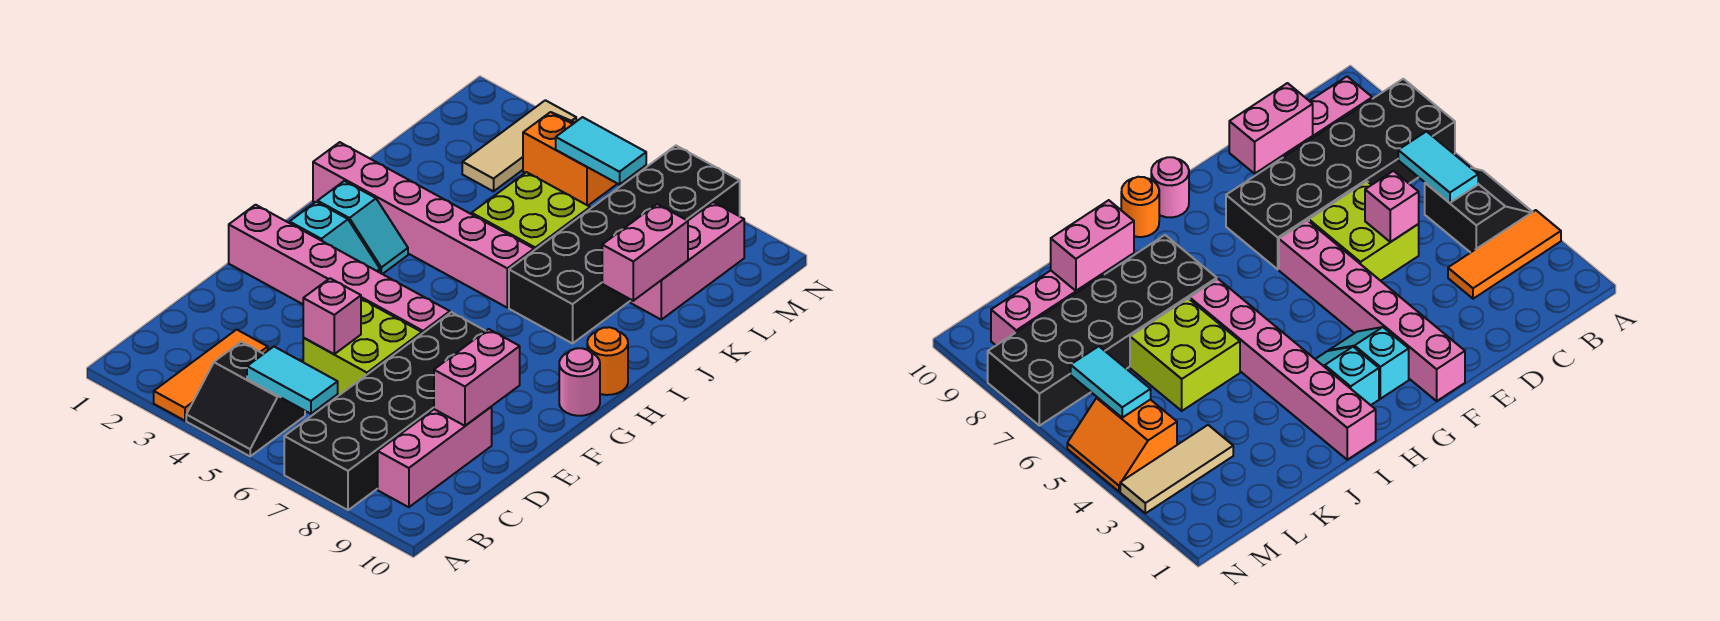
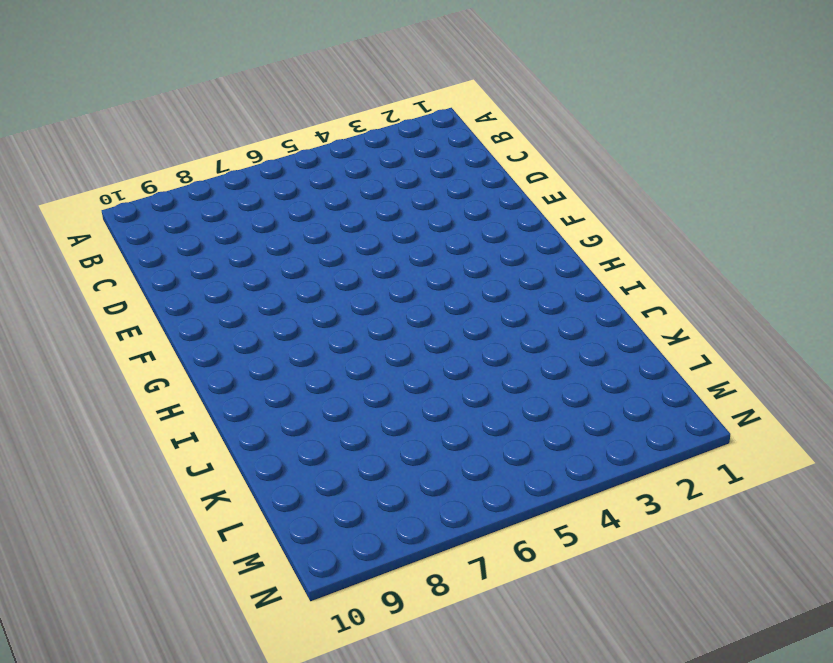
none -> orange 1x3 tile [154,330,268,421]
none -> black 2x2 slope [186,342,305,456]
none -> black 2x6 brick [284,312,485,510]

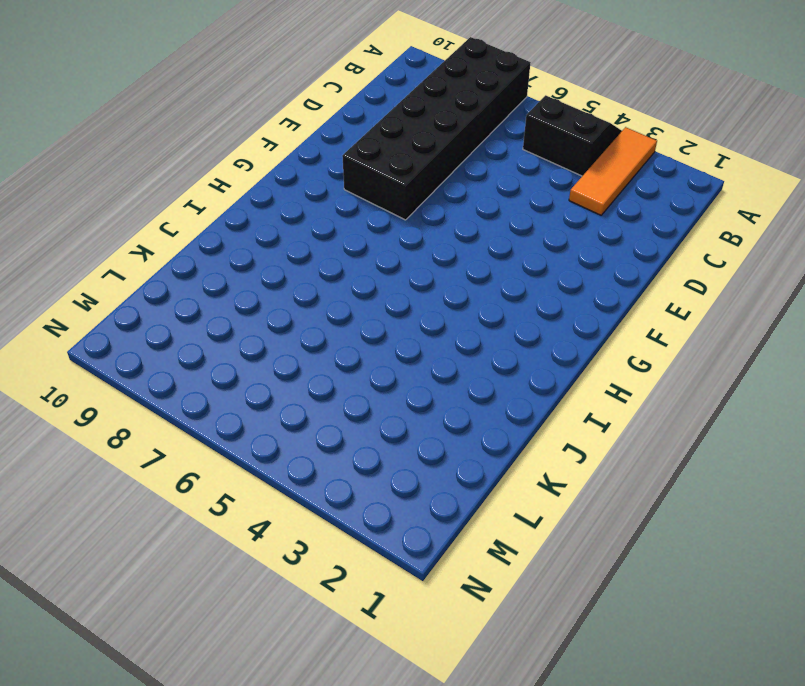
none -> pink 1x3 brick [378,407,492,507]
none -> lime 2x2 brick [303,299,422,396]
none -> pink 1x6 brick [229,205,450,334]

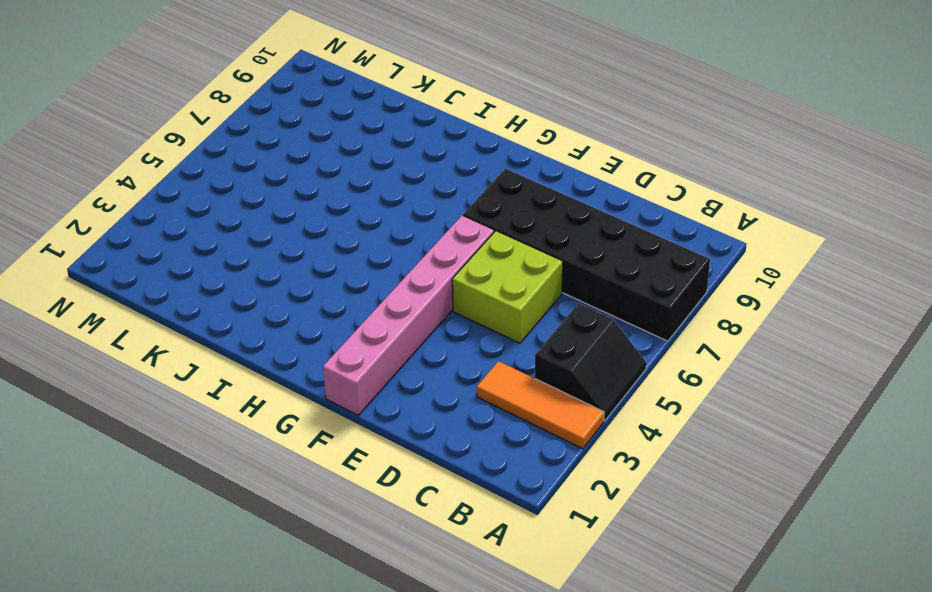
none -> pink 1x3 brick [378,407,492,507]
none -> cyan 1x2 slope [290,202,380,273]
none -> pink 1x1 round brick [559,348,600,416]

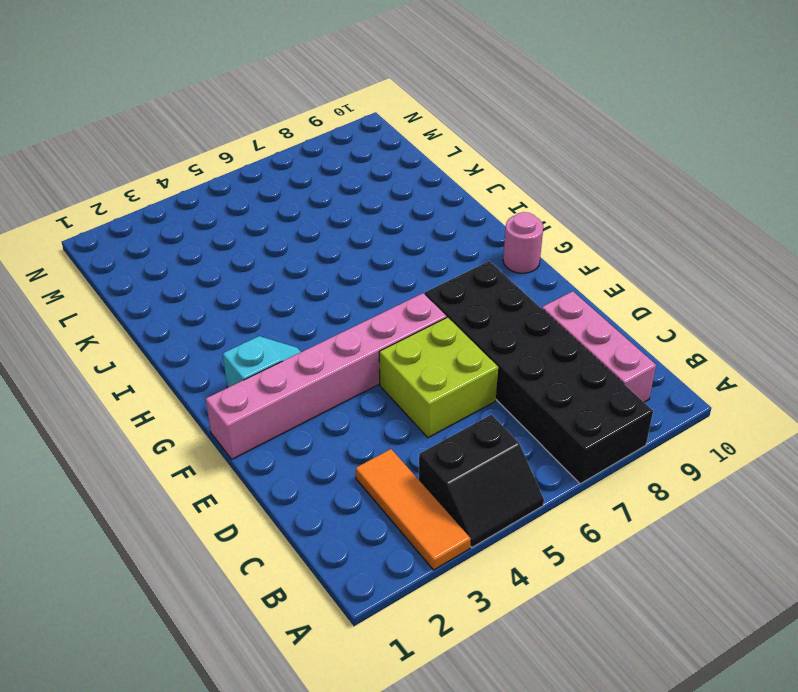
none -> cyan 1x2 slope [318,181,408,274]
none -> orange 1x1 round brick [587,327,628,395]
none -> pink 1x6 brick [313,142,534,307]

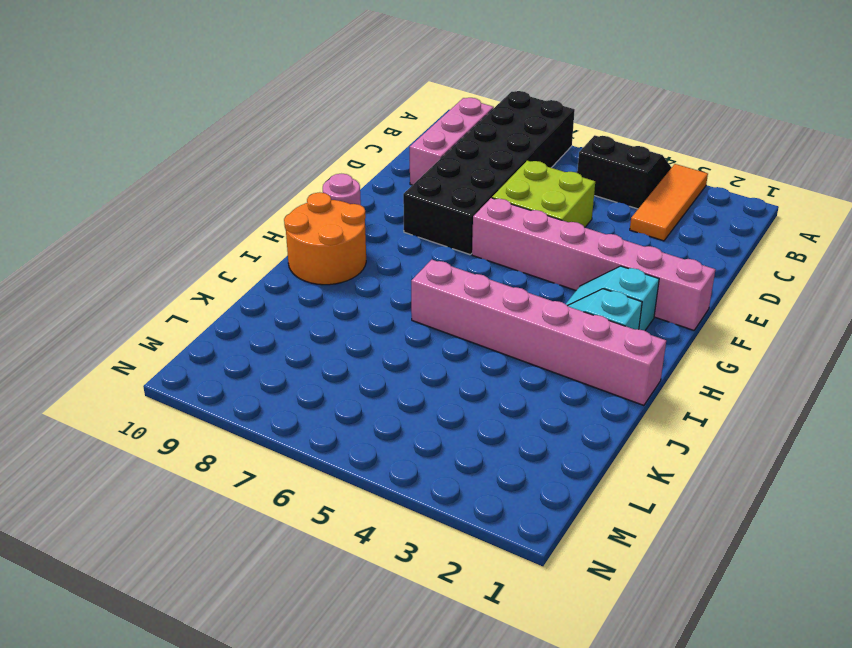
orange 2x2 round brick [284,192,366,285] -> orange 1x1 round brick [587,327,628,395]
none -> black 2x6 brick [509,146,740,343]
none -> lime 2x2 brick [472,172,590,250]
none -> pink 1x3 brick [630,202,744,320]

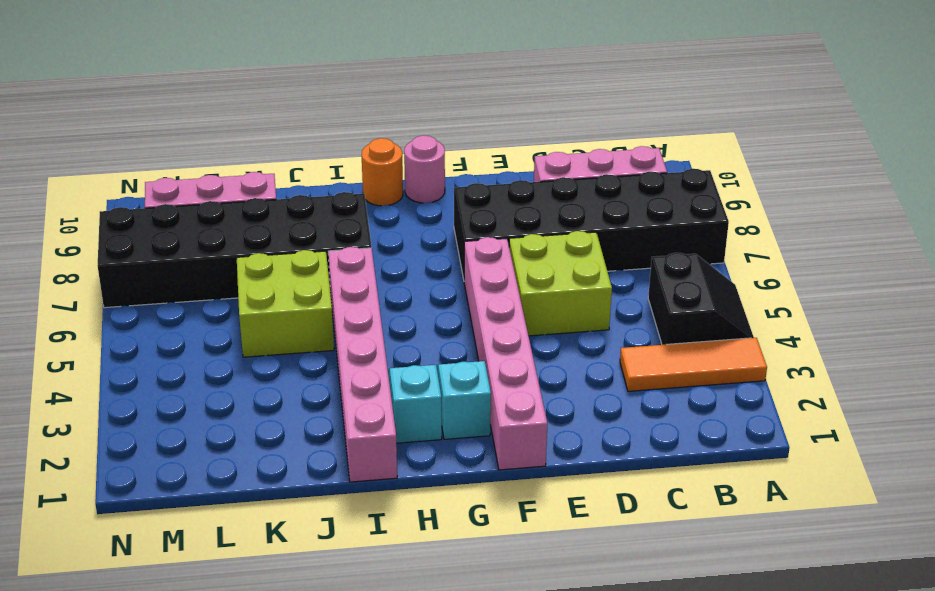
none -> tan 1x3 tile [462,100,576,191]
none -> orange 2x2 slope [523,112,617,206]
none -> cyan 1x2 tile [247,347,338,414]

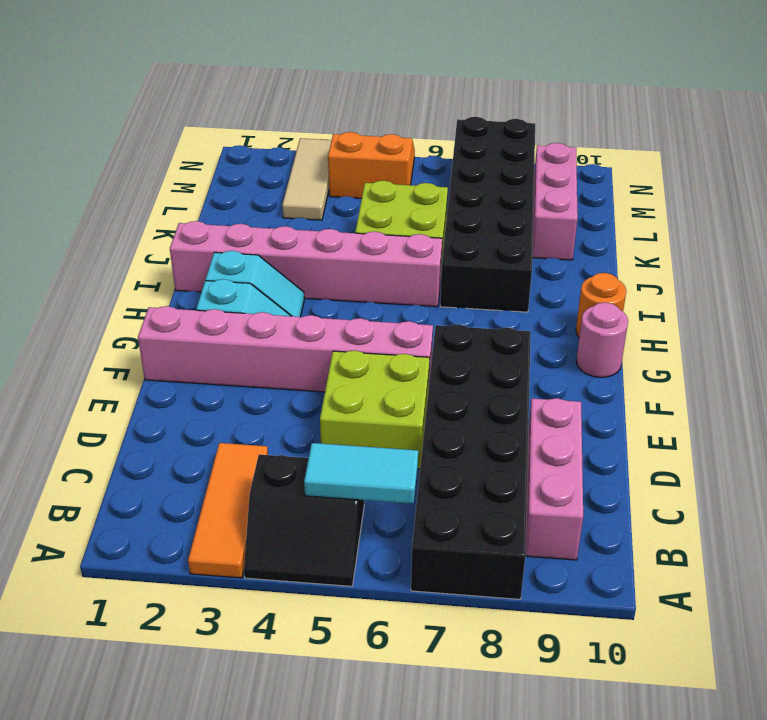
none -> pink 1x1 brick [303,278,361,354]
none -> pink 1x2 brick [434,329,520,426]
none -> pink 1x2 brick [602,204,688,301]

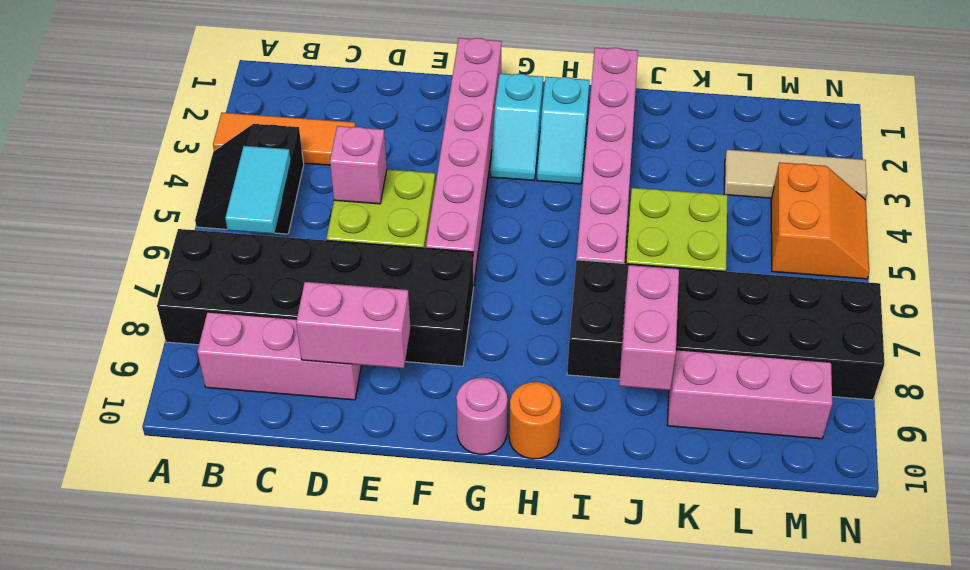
pink 1x2 brick [619,265,679,390] -> pink 1x2 brick turned to [602,204,688,301]
none -> cyan 1x2 tile [556,117,646,185]

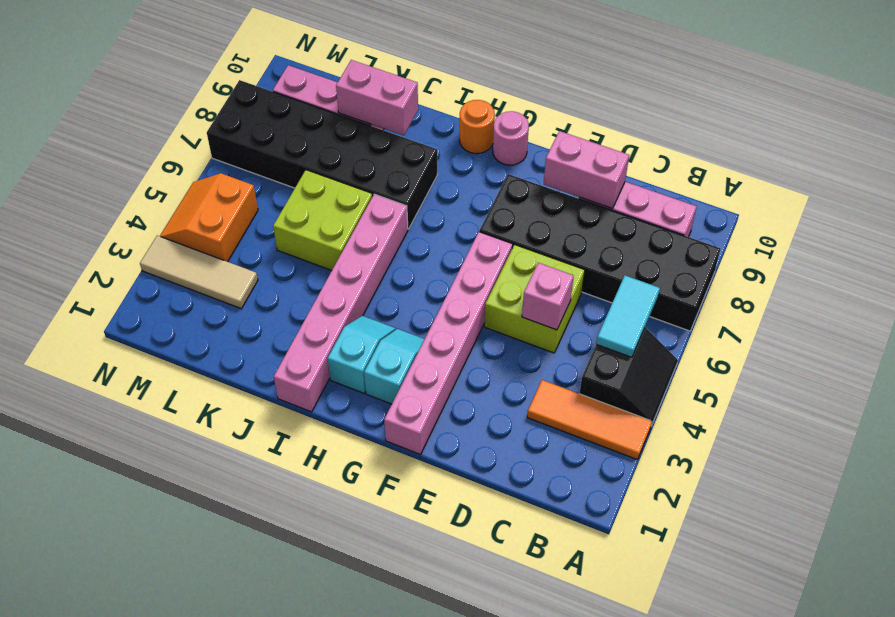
none -> cyan 1x2 tile [556,117,646,185]

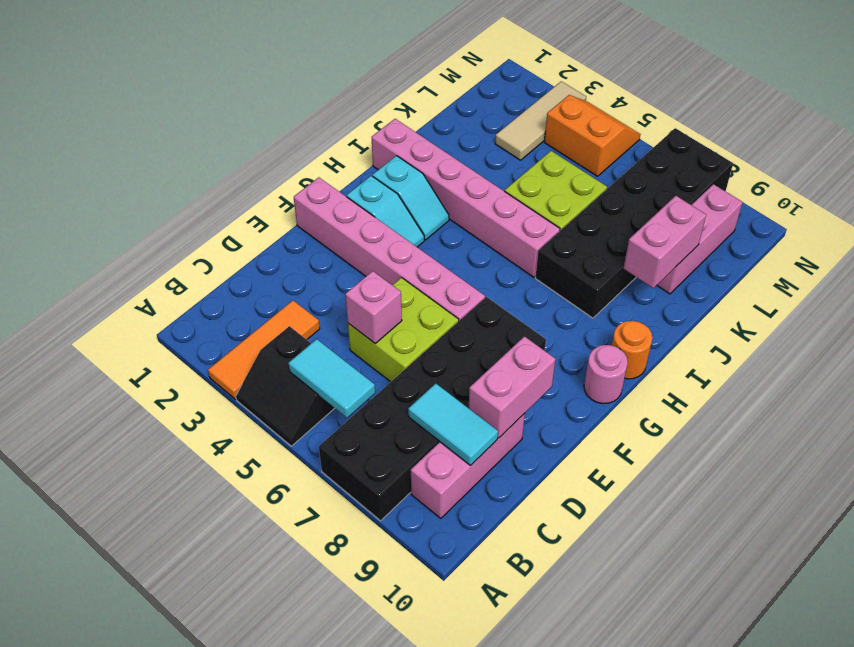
cyan 1x2 tile [408,383,498,466] -> cyan 1x2 tile moved to [556,117,646,185]

